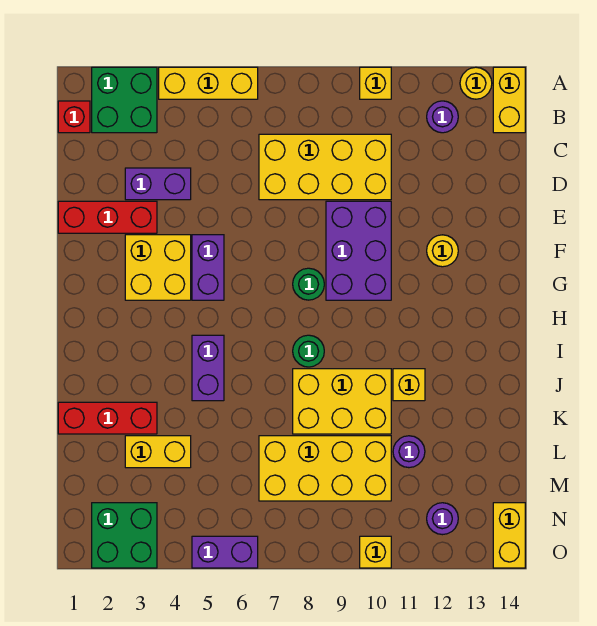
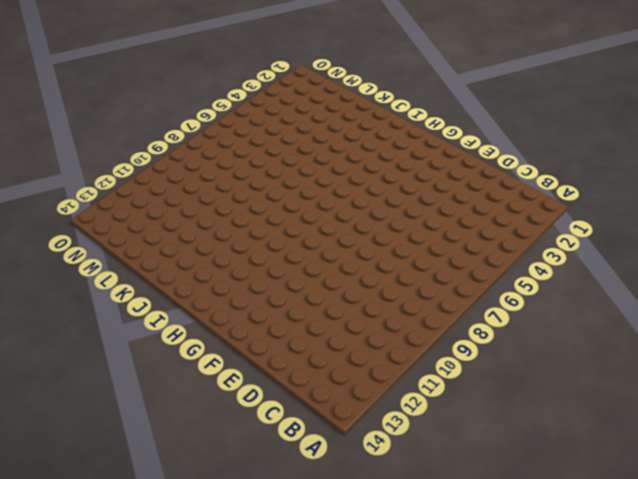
none -> green 2x2 brick [92,67,157,133]
none -> yellow 1x3 brick [159,67,258,99]
none -> yellow 1x1 brick [360,67,391,99]

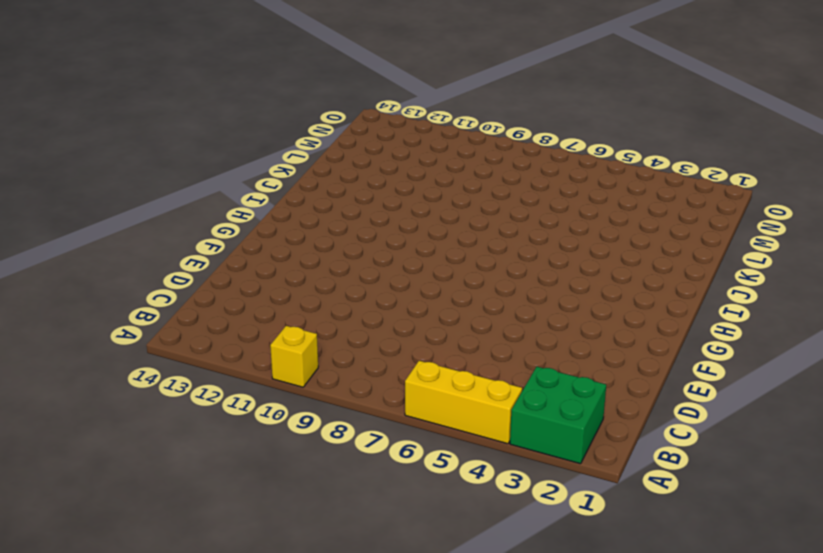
none -> yellow 1x1 round brick [460,67,492,99]
none -> yellow 1x2 brick [493,67,525,133]
none -> red 1x1 brick [58,101,90,133]

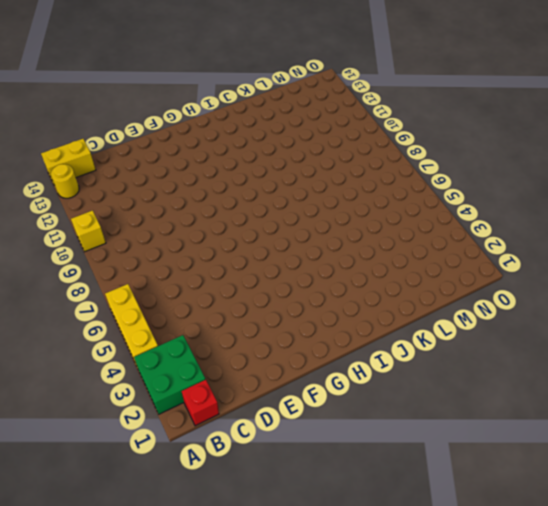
none -> purple 1x1 round brick [427,101,458,133]
none -> yellow 2x4 brick [259,134,391,200]
none -> purple 1x2 brick [125,168,191,200]

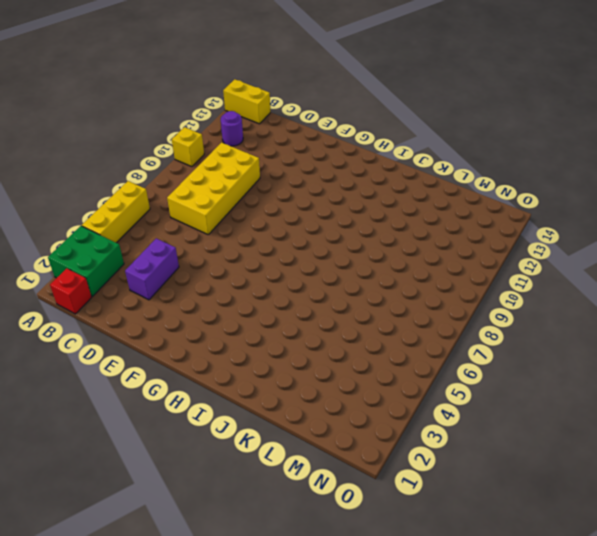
none -> yellow 1x1 round brick [460,67,492,99]
none -> red 1x3 brick [58,201,157,233]
none -> purple 2x3 brick [326,201,391,300]

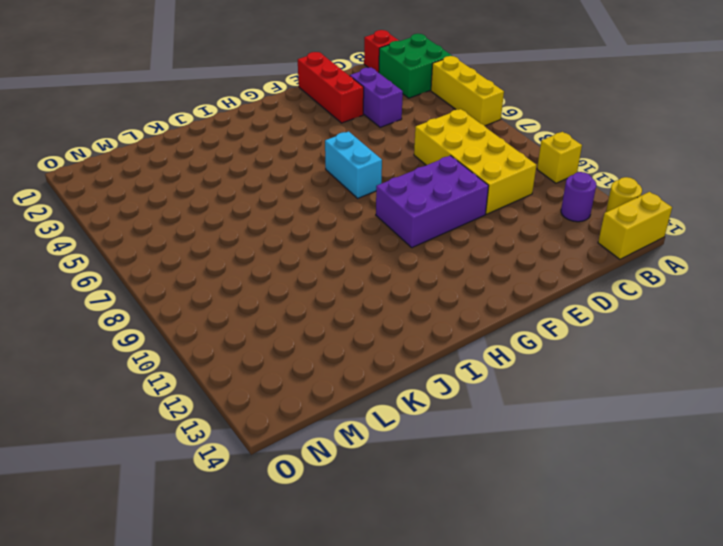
cyan 1x2 brick [325,132,382,198] -> none
none -> yellow 2x2 brick [125,235,191,300]
none -> purple 1x2 brick [192,235,224,300]
none -> yellow 1x1 round brick [427,235,458,267]

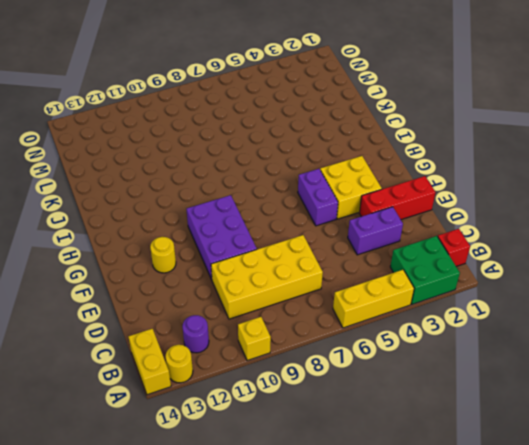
none -> green 1x1 round brick [293,268,324,300]
none -> purple 1x2 brick [192,335,224,401]
none -> green 1x1 round brick [293,335,324,367]

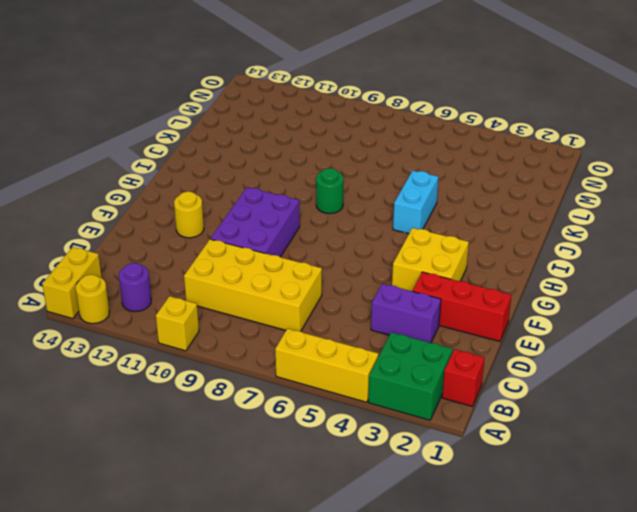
cyan 1x2 brick [393,171,438,234] -> purple 1x2 brick [192,335,224,401]
none -> purple 1x2 brick [192,235,224,300]
none -> green 1x1 round brick [293,268,324,300]
none -> yellow 2x3 brick [293,369,391,434]

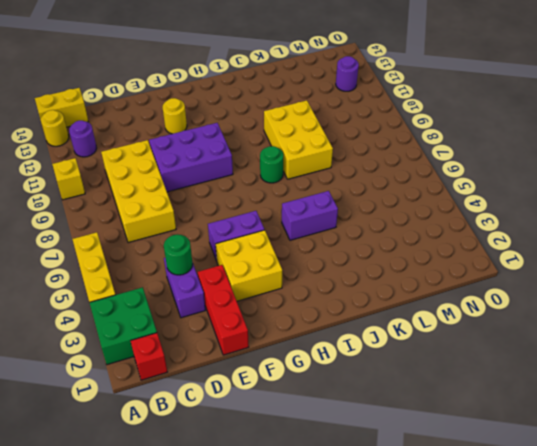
green 1x1 round brick [164,234,193,275] -> green 1x1 round brick moved to [293,268,324,300]
none -> yellow 1x1 brick [393,369,425,401]
none -> red 1x3 brick [58,402,157,434]
none -> yellow 1x2 brick [125,436,191,468]

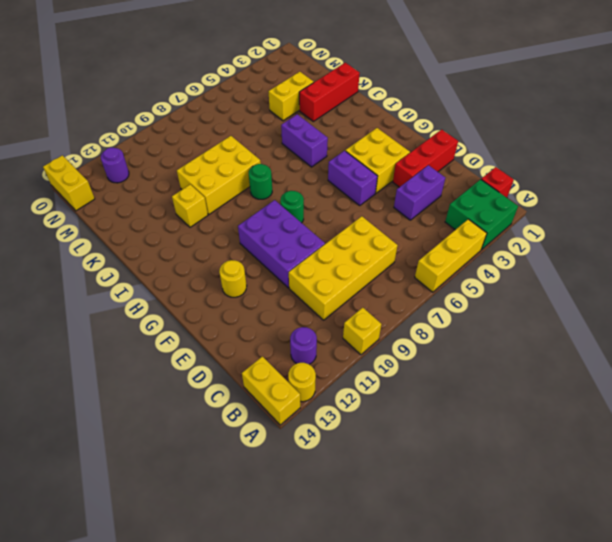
none -> yellow 2x4 brick [259,436,391,501]
none -> purple 1x1 round brick [393,436,425,468]
none -> green 2x2 brick [92,503,157,568]

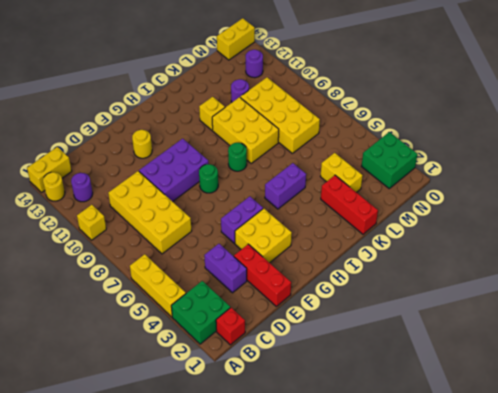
none -> purple 1x2 brick [192,536,258,568]
none -> yellow 1x1 brick [360,536,391,568]

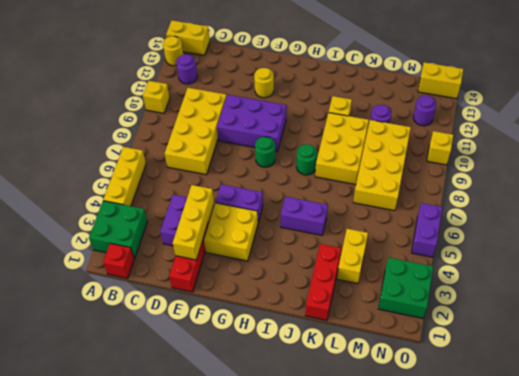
yellow 1x3 brick [173,185,214,260] -> none

